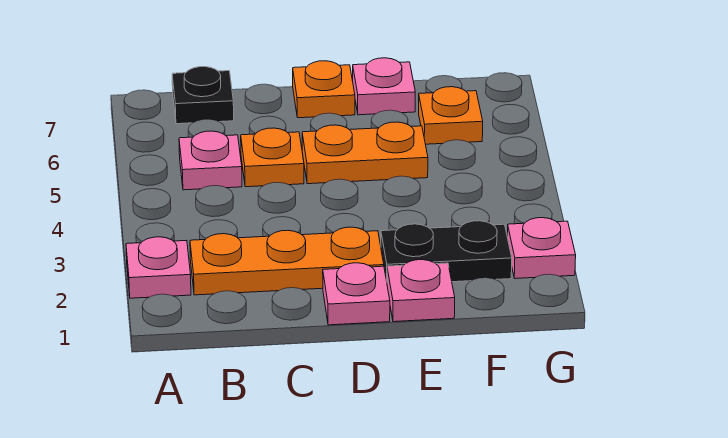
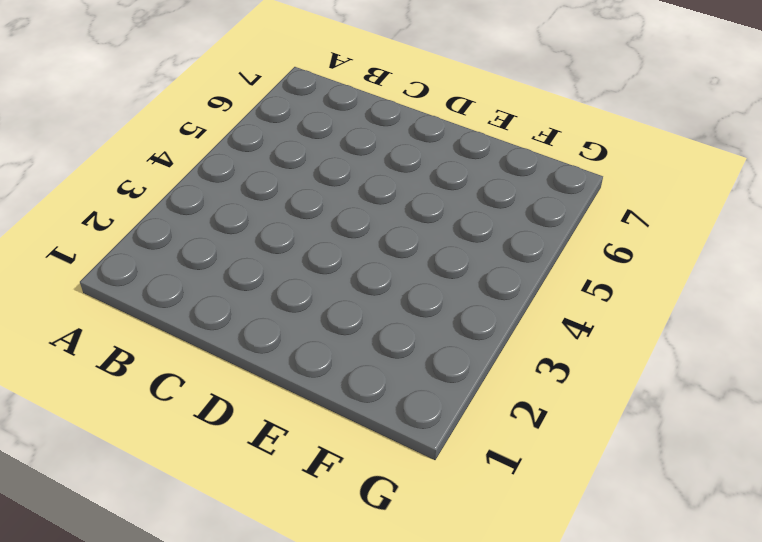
none -> pink 1x1 plate [126,237,191,298]
none -> orange 1x3 plate [190,227,384,295]
none -> pink 1x1 plate [179,131,242,190]

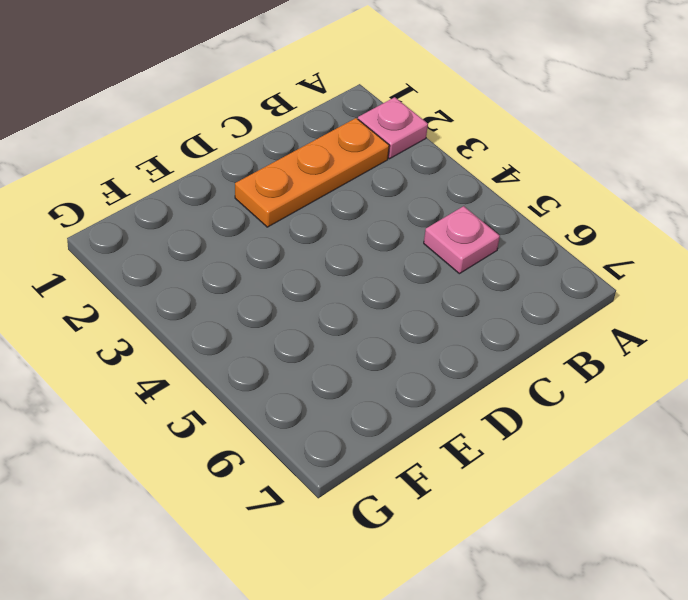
none -> black 1x1 plate [172,67,234,124]
none -> orange 1x1 plate [241,128,304,187]
none -> pink 1x1 plate [323,263,390,325]

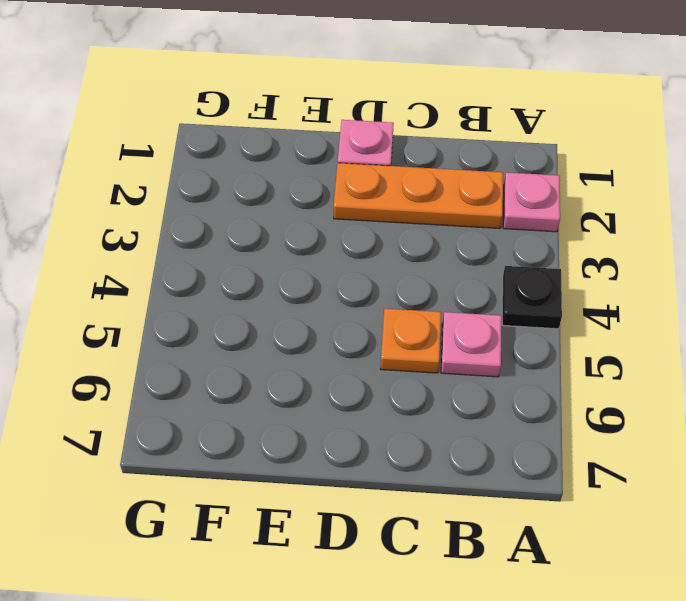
black 1x1 plate [502,266,562,329] -> black 1x1 plate moved to [172,67,234,124]
none -> orange 1x2 plate [302,122,428,184]
none -> orange 1x1 plate [293,61,355,118]
none -> pink 1x1 plate [387,260,455,322]

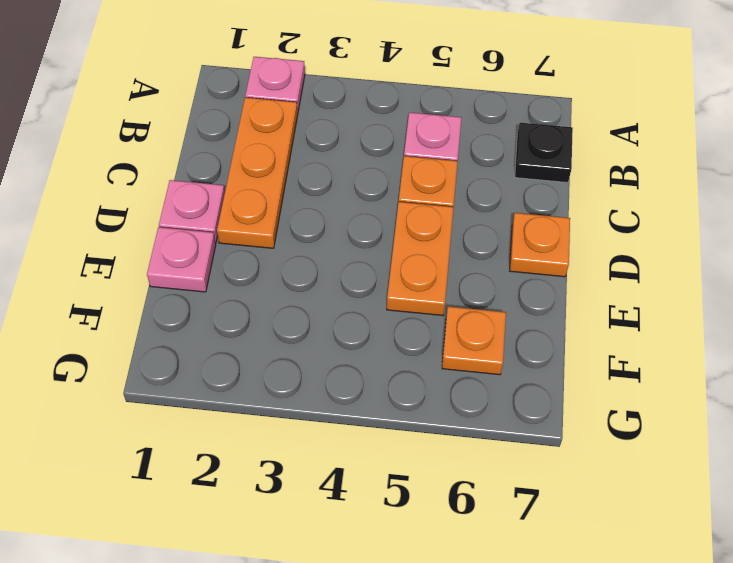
none -> black 1x2 plate [381,221,512,282]
none -> pink 1x1 plate [353,58,415,115]
none -> pink 1x1 plate [507,218,576,278]

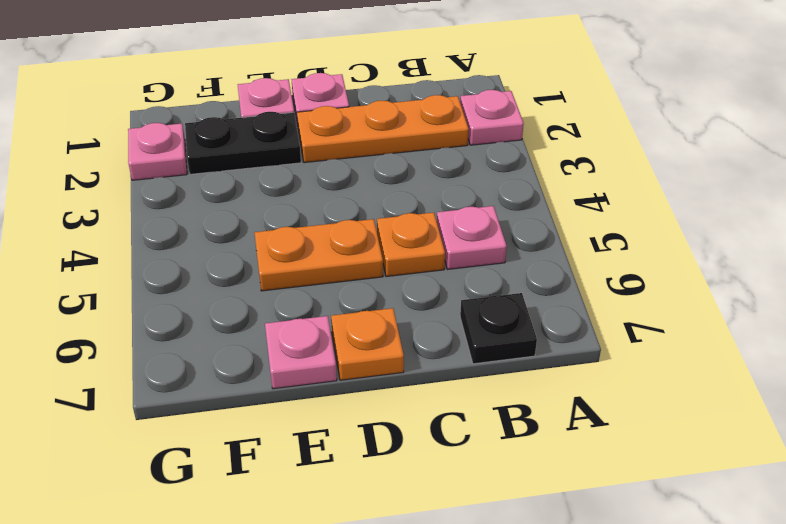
none -> orange 1x1 plate [419,87,483,144]

